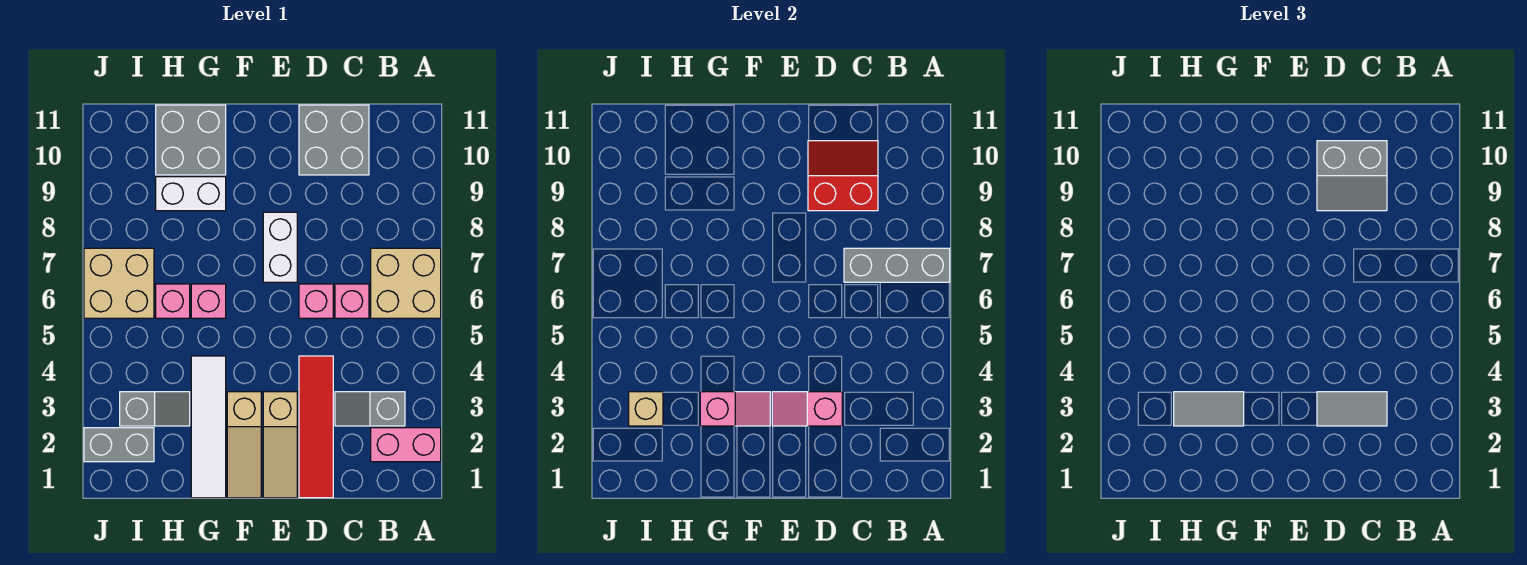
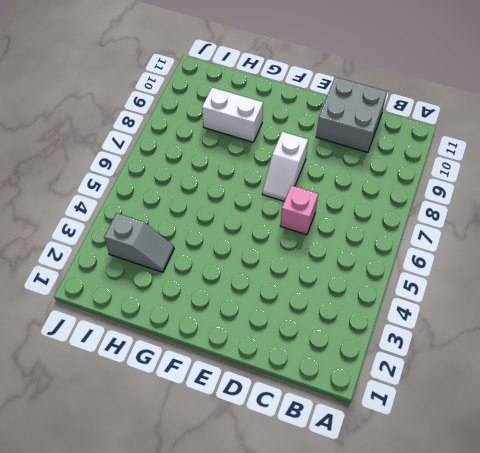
white 1x2 slope [262,132,308,201] -> white 1x2 brick [263,212,297,282]
none -> pink 1x2 brick [371,428,441,462]
none -> tan 2x2 brick [371,248,441,318]
none -> grey 1x2 slope [335,392,405,426]

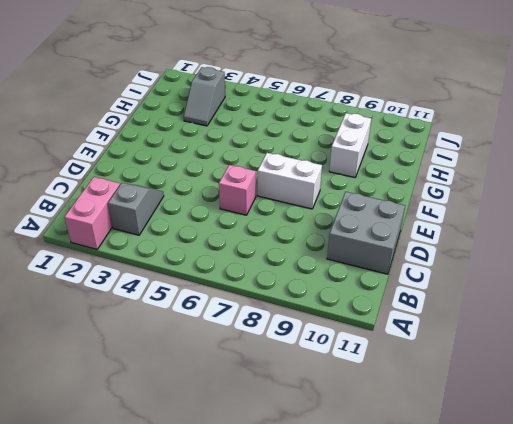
none -> tan 2x2 brick [371,248,441,318]
none -> pink 1x1 brick [335,284,369,318]
none -> red 1x4 tile [299,356,333,498]

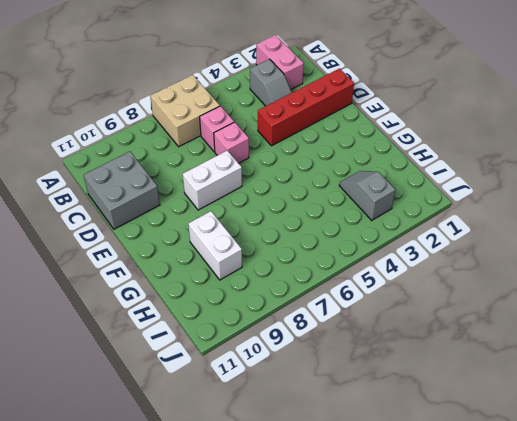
red 1x4 brick [258,69,354,146] -> red 1x4 tile [299,356,333,498]
none -> tan 1x3 slope [263,392,297,498]
none -> tan 1x3 slope [227,392,261,498]
none -> white 1x4 tile [191,356,226,498]

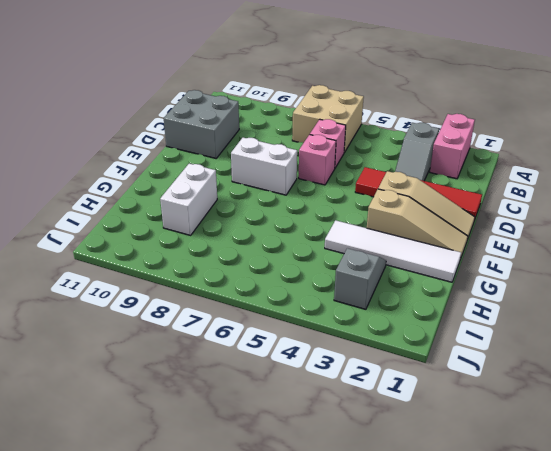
none -> pink 1x1 brick [191,284,226,318]
none -> grey 2x2 brick [156,105,226,175]
none -> pink 1x1 brick [156,284,190,318]

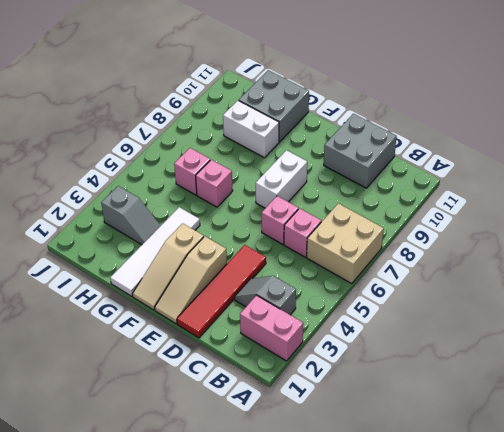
none -> grey 1x2 brick [84,428,154,462]
none -> tan 2x2 brick [84,248,154,318]
none -> grey 1x3 brick [844,248,950,282]

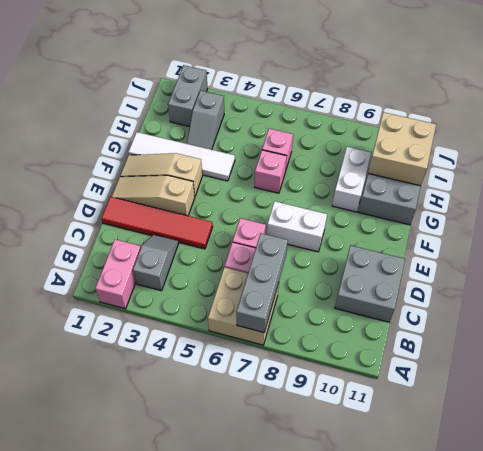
tan 2x2 brick [368,112,436,186] -> tan 2x2 brick moved to [84,248,154,318]
none -> red 2x2 slope [808,141,878,211]
none -> pink 1x2 slope [772,392,842,426]
none -> pink 1x2 slope [700,392,770,426]

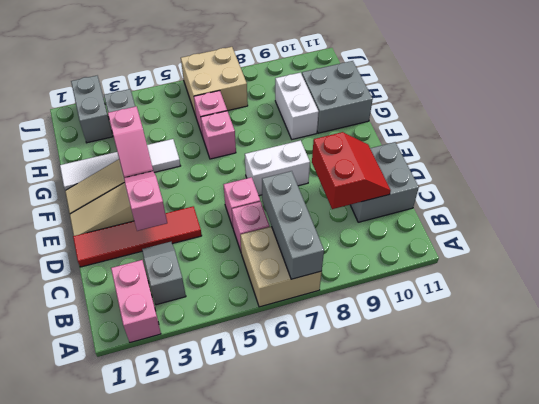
none -> tan 1x1 brick [629,392,663,426]
none -> grey 1x2 tile [1317,392,1387,426]
none -> grey 2x2 slope [1317,141,1387,211]

